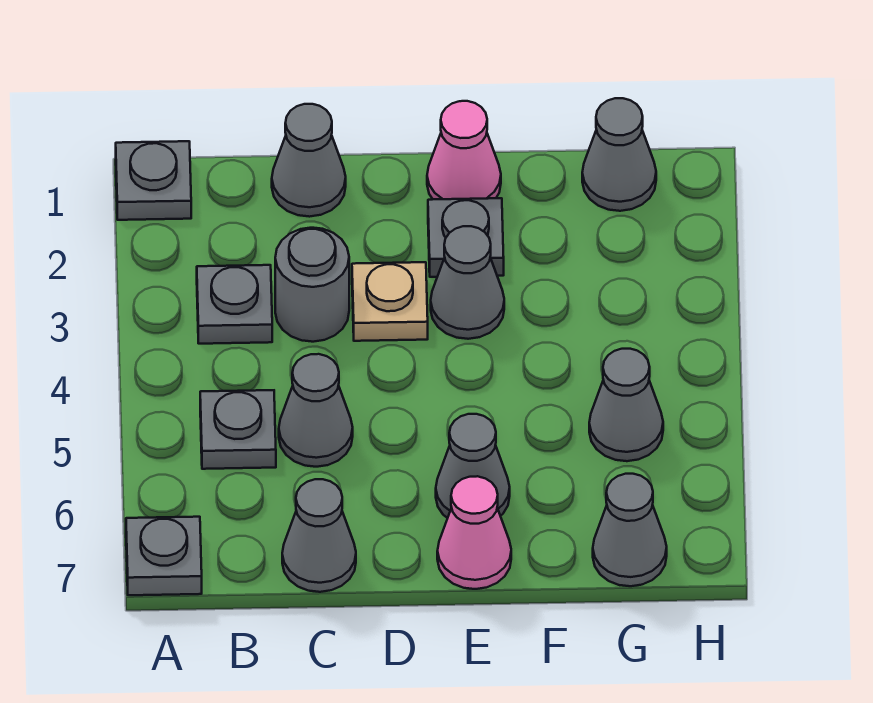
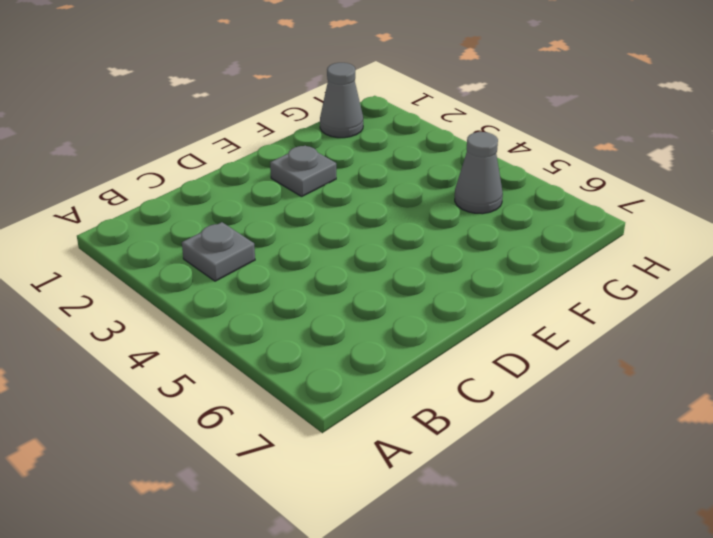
none -> grey 1x1 plate [116,141,191,220]
none -> grey 1x1 plate [126,517,202,595]
none -> grey 1x1 plate [200,390,276,469]

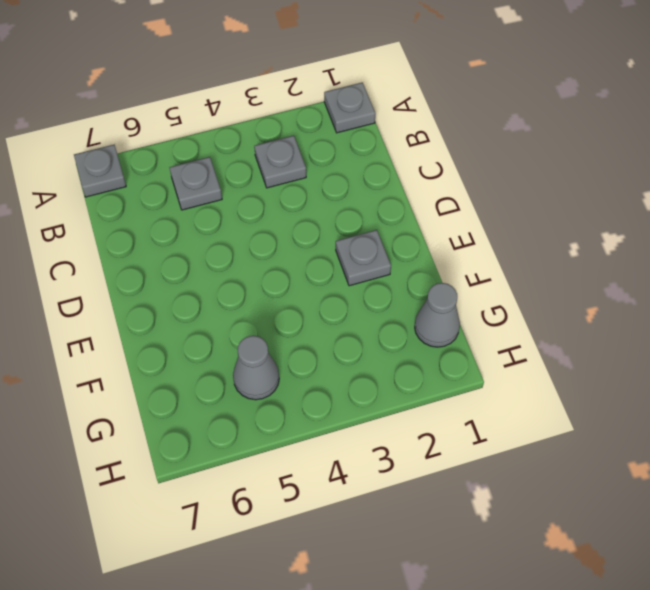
none -> grey 1x1 cone [272,104,346,217]
none -> grey 1x1 round brick [275,228,349,342]
none -> grey 1x1 cone [279,354,353,467]

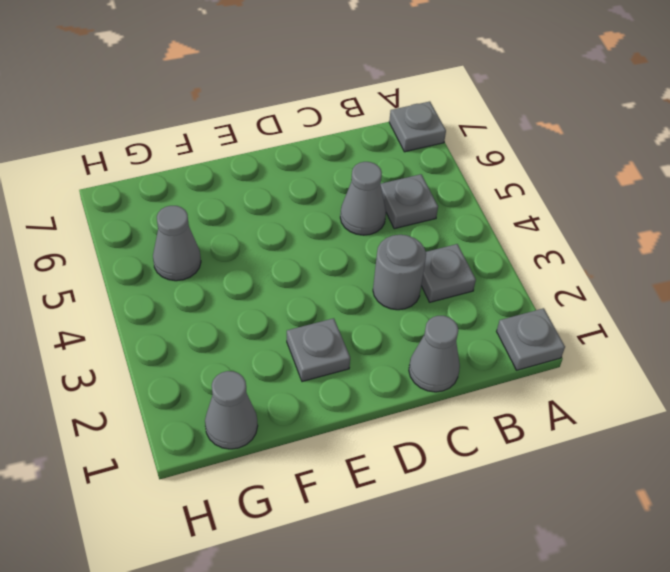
none -> grey 1x1 cone [282,479,356,592]
none -> tan 1x1 plate [352,262,428,341]
none -> pink 1x1 cone [427,101,501,199]

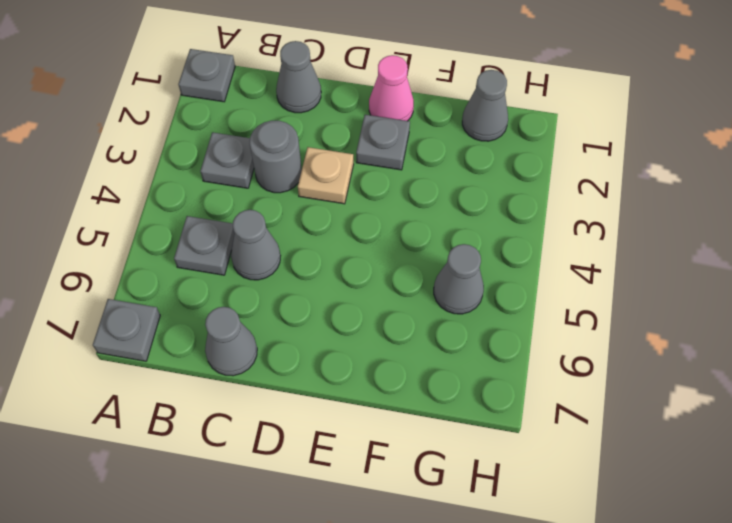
none -> grey 1x1 cone [431,226,504,339]
none -> grey 1x1 cone [436,414,510,518]
none -> pink 1x1 cone [437,476,511,589]

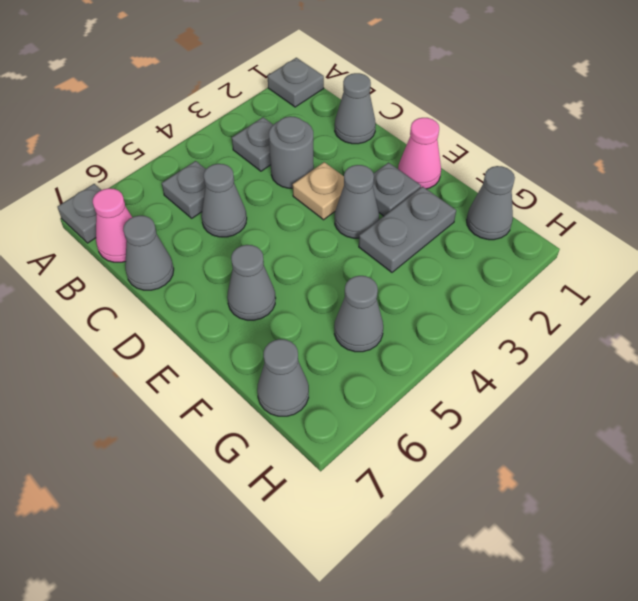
pink 1x1 cone [93,188,132,262] -> pink 1x1 cone moved to [437,476,511,589]
grey 1x2 plate [359,187,456,272] -> none

